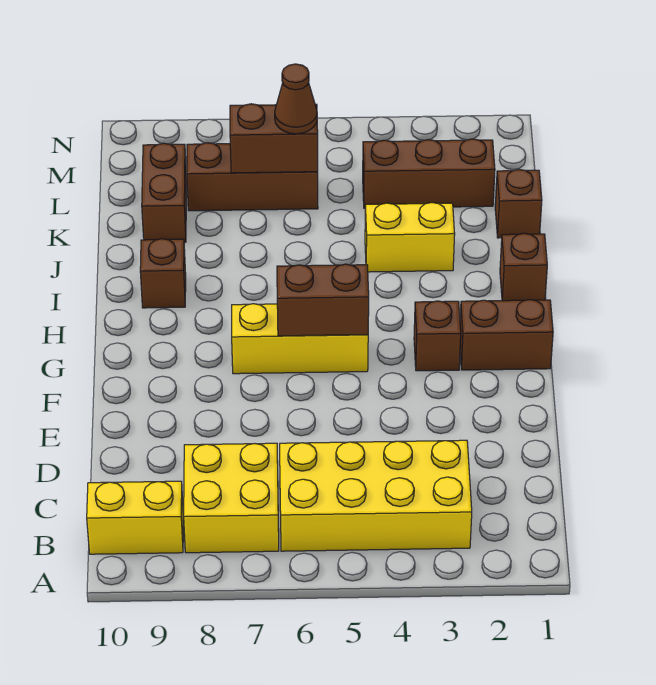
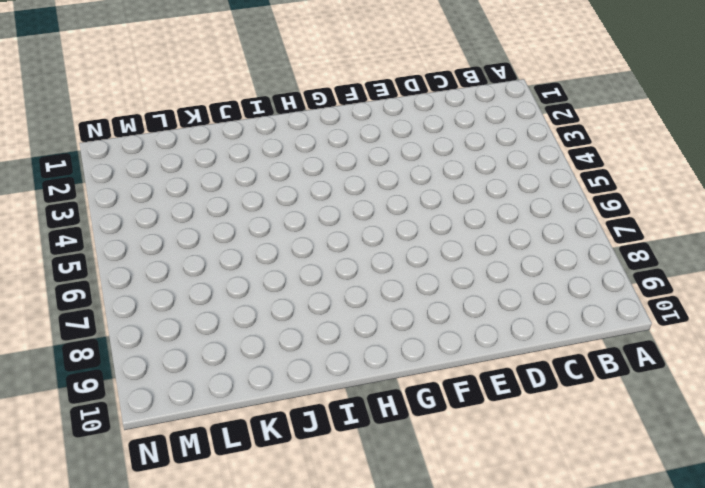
none -> yellow 2x4 brick [280,440,472,551]
none -> yellow 2x2 brick [184,443,279,553]
none -> yellow 1x2 brick [87,481,183,554]

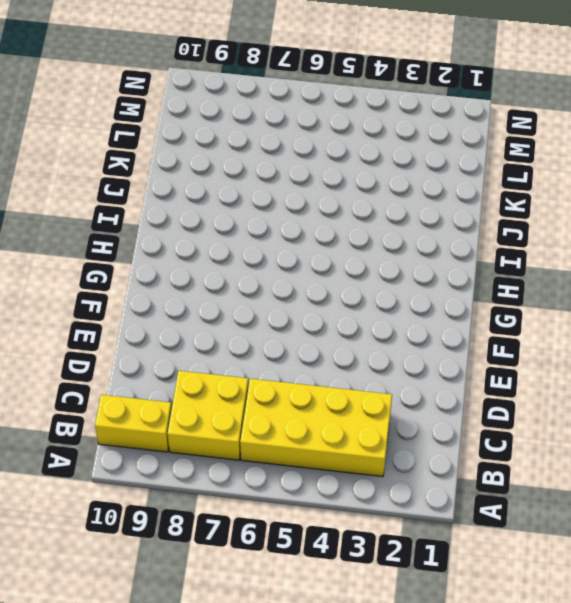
none -> brown 1x2 brick [460,300,553,370]
none -> brown 1x1 brick [414,301,461,371]
none -> yellow 1x3 brick [232,304,368,374]

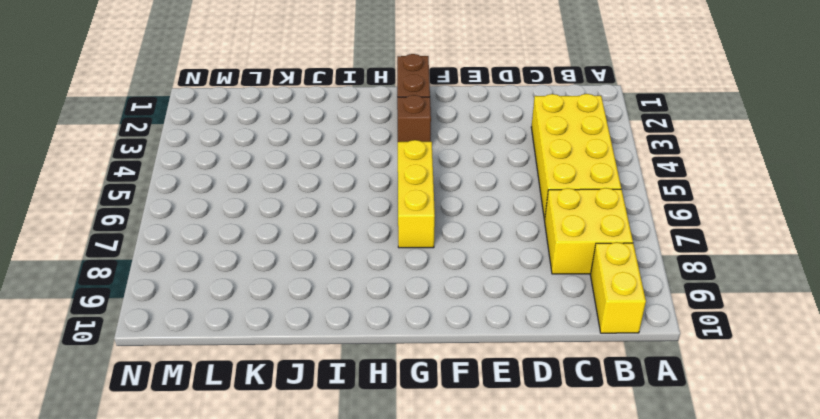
none -> brown 1x1 brick [500,233,547,301]
none -> brown 1x1 brick [140,239,186,308]
none -> yellow 1x2 brick [365,203,455,272]

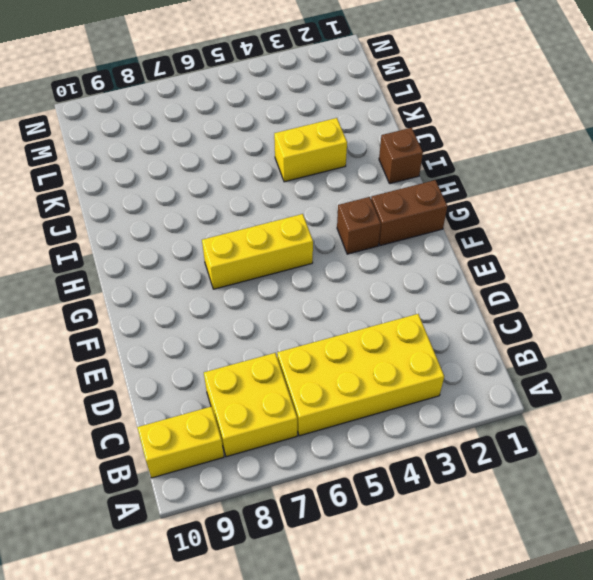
none -> brown 1x1 brick [140,239,186,308]
none -> brown 1x1 brick [495,170,542,238]
none -> brown 1x2 brick [142,143,187,242]

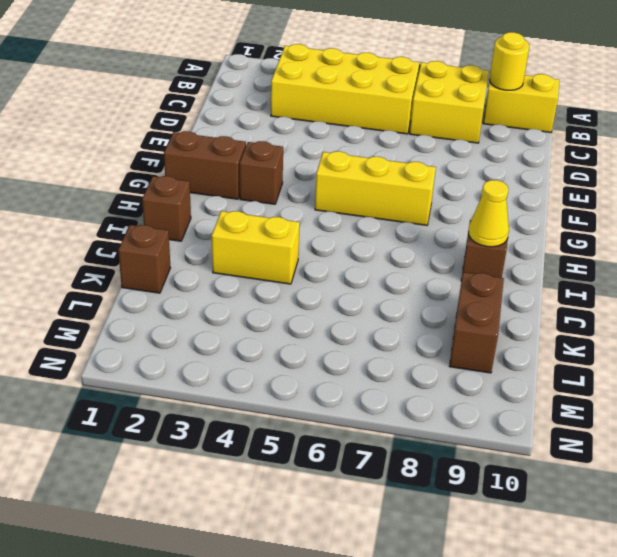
yellow 1x1 round brick [489,32,529,90] -> none
yellow 1x1 cone [468,180,509,247] -> none
none -> brown 1x3 brick [363,139,495,208]
none -> brown 1x3 brick [187,143,318,211]
none -> brown 1x2 brick [277,264,369,336]

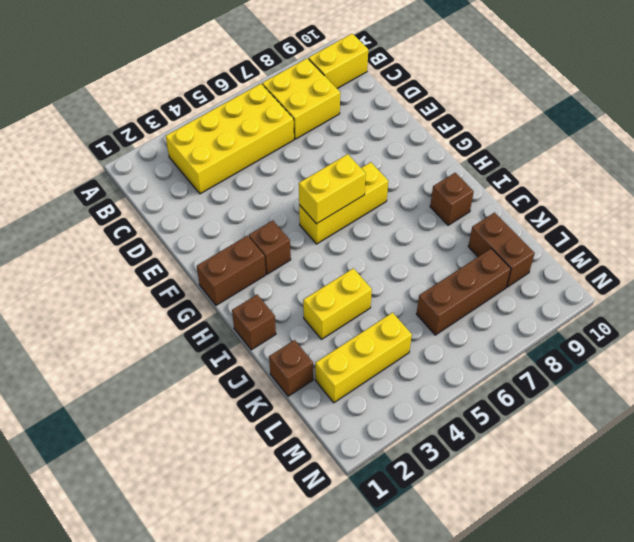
yellow 1x2 brick [299,154,366,224] -> brown 1x2 brick [277,264,369,336]
yellow 1x3 brick [315,313,412,403] -> brown 1x3 brick [363,139,495,208]
none -> brown 1x2 brick [230,104,318,173]
none -> brown 1x1 cone [275,64,317,134]

